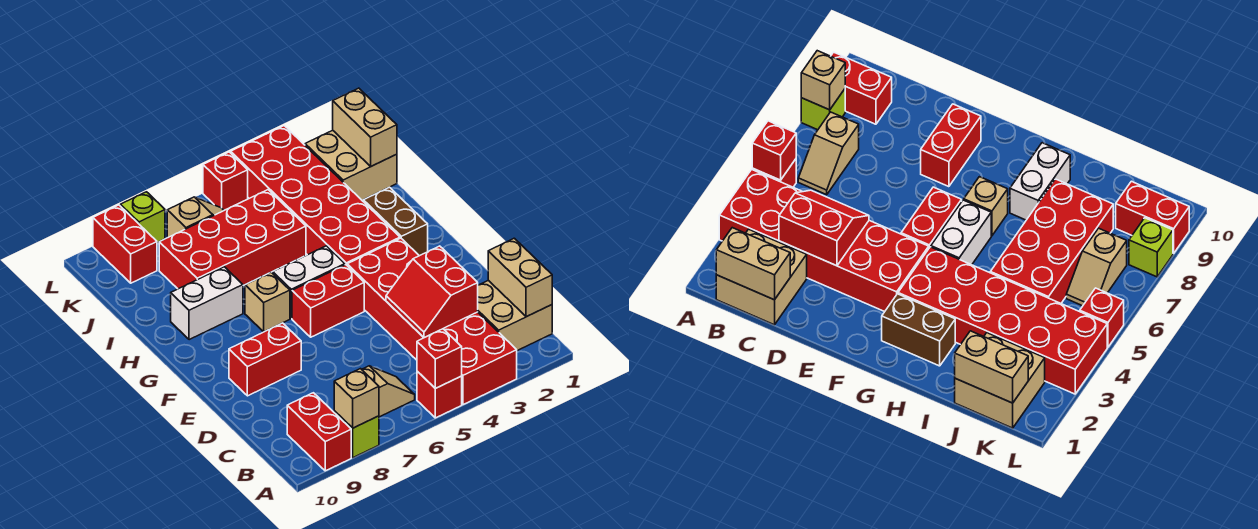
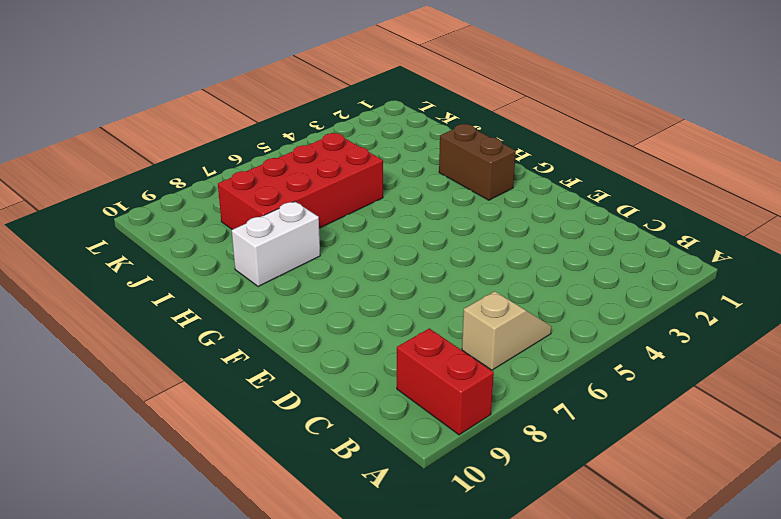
none -> red 2x6 brick [347,238,517,405]
none -> red 1x1 brick [417,371,462,418]
none -> lime 1x1 brick [334,411,379,458]

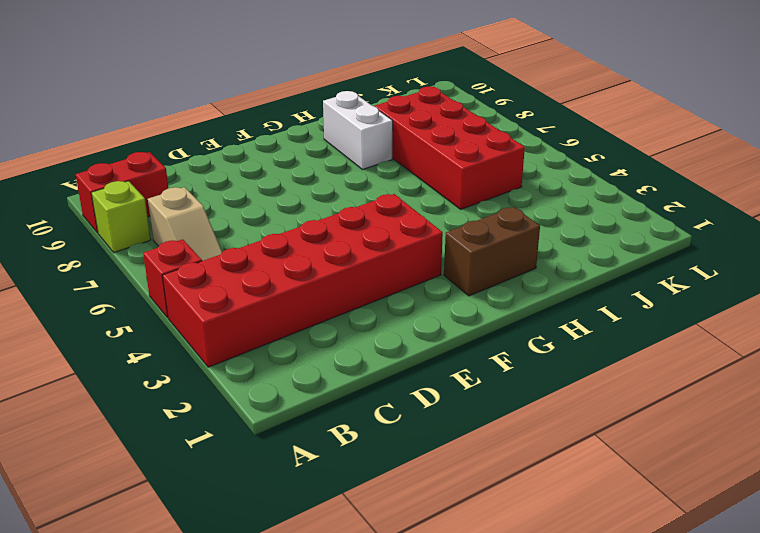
none -> tan 2x2 brick [478,280,552,351]
none -> red 1x2 brick [229,323,301,396]
none -> red 1x2 brick [292,265,364,337]

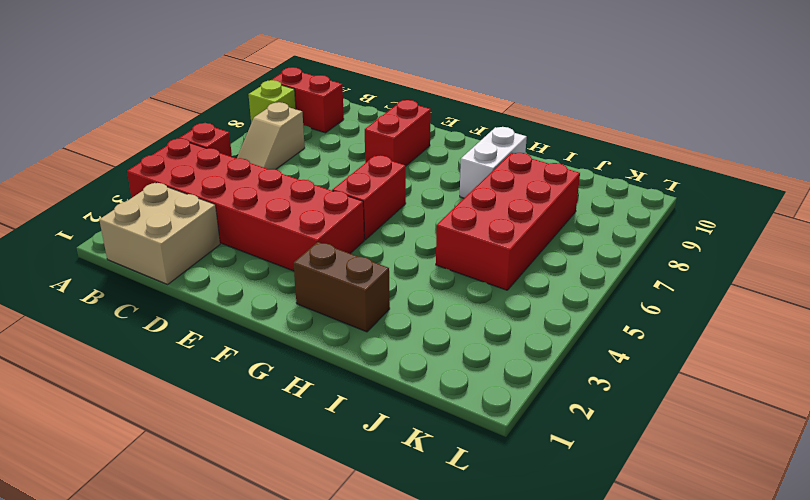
none -> red 2x6 brick [231,126,400,265]
none -> white 1x2 brick [273,246,345,318]
none -> tan 1x1 brick [245,272,290,332]

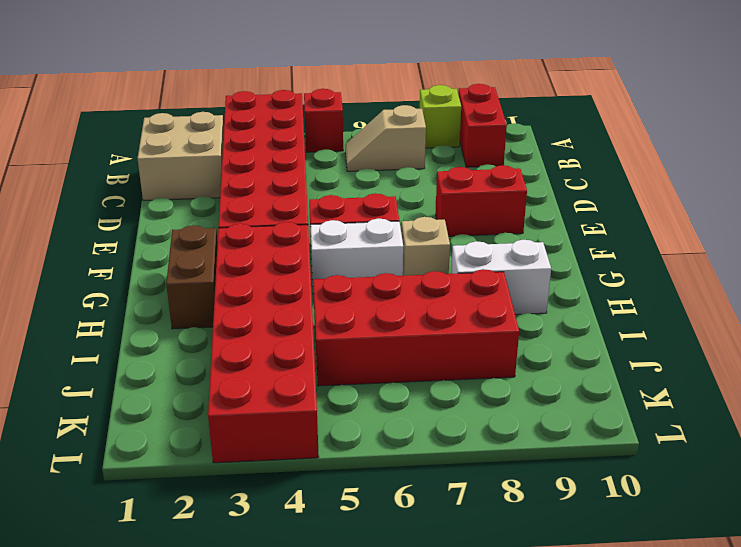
none -> tan 2x2 brick [305,130,397,200]
none -> tan 1x2 slope [167,197,224,238]
none -> red 1x2 brick [93,205,157,283]

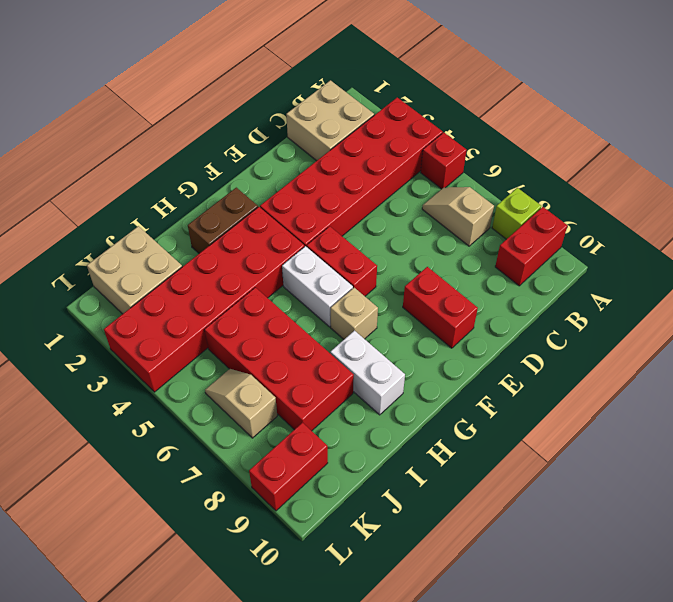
none -> red 1x1 brick [203,152,248,210]
none -> lime 1x1 brick [120,192,165,243]
none -> red 1x1 brick [417,329,462,388]

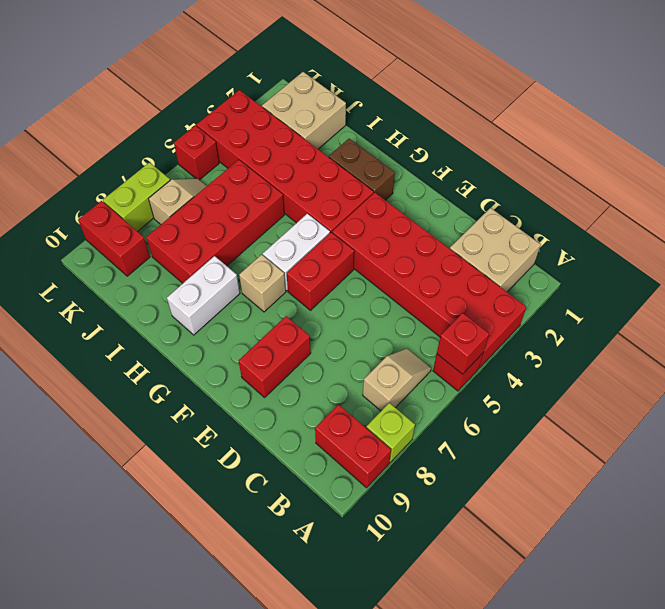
lime 1x2 brick [103,162,170,232] -> lime 1x1 brick [120,192,165,243]
none -> tan 1x1 brick [334,369,379,428]
none -> tan 1x2 brick [488,238,552,317]
none -> red 2x2 slope [386,246,478,338]

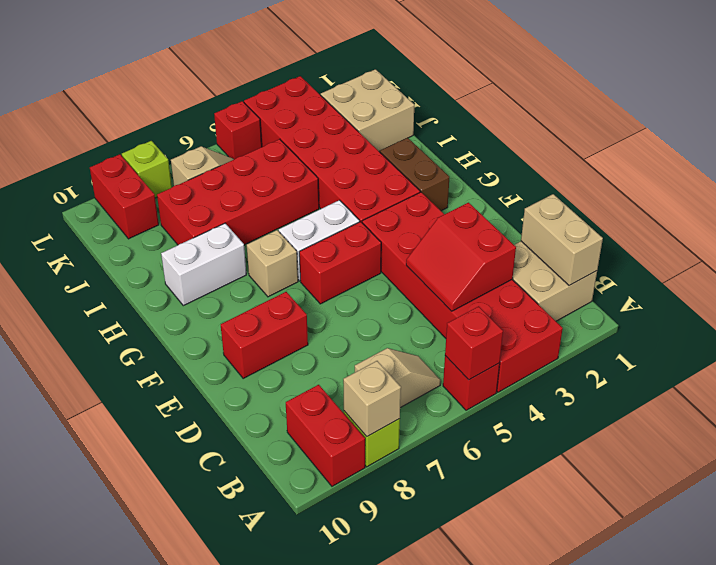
none -> tan 1x2 brick [333,88,397,166]

